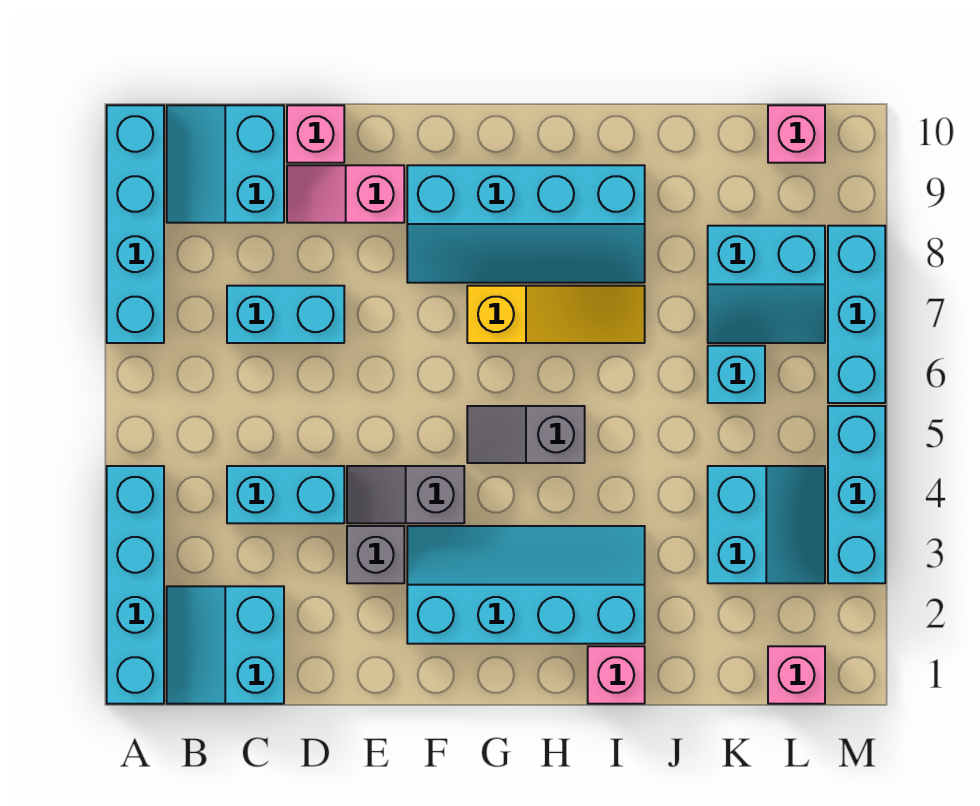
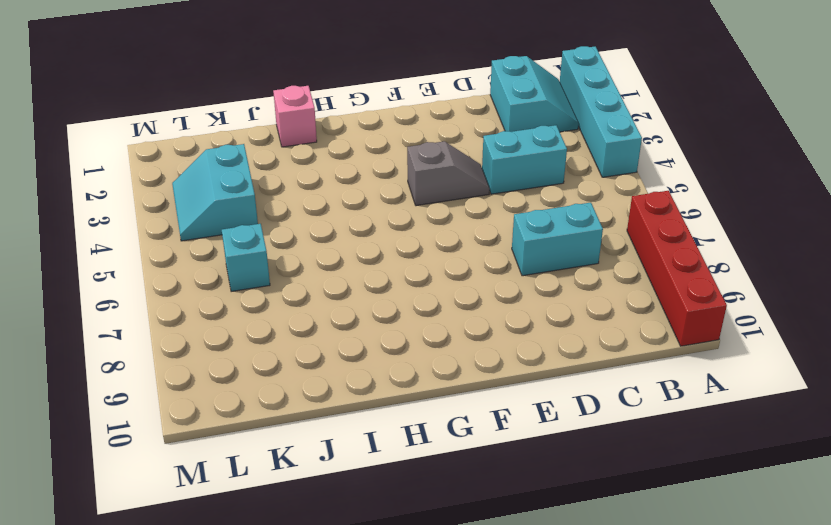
red 1x4 brick [627,191,727,346] -> cyan 1x4 brick [107,105,164,343]
none -> cyan 2x2 slope [167,105,284,223]
none -> pink 1x2 slope [287,165,404,223]
none -> pink 1x1 brick [287,105,344,163]

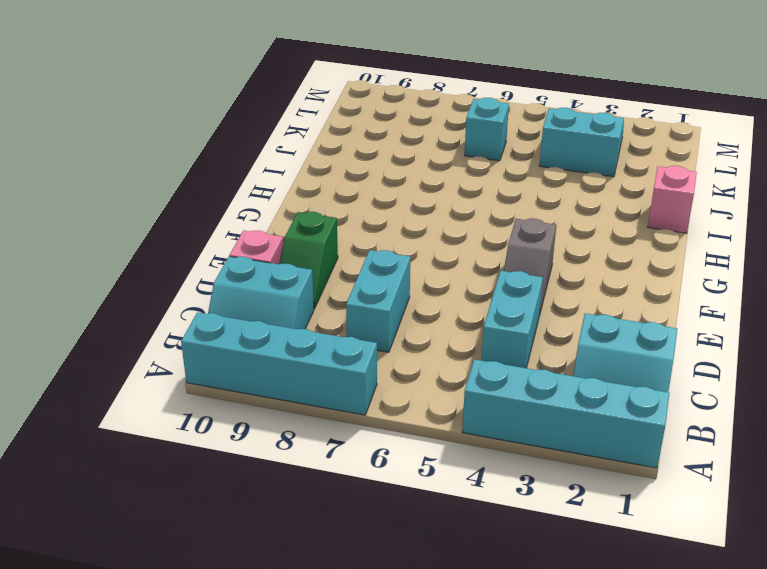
green 1x2 slope [280,212,338,309] -> pink 1x2 slope [287,165,404,223]
none -> grey 1x1 brick [347,526,404,583]
none -> cyan 2x4 slope [407,526,645,644]
none -> cyan 2x4 slope [407,165,645,283]

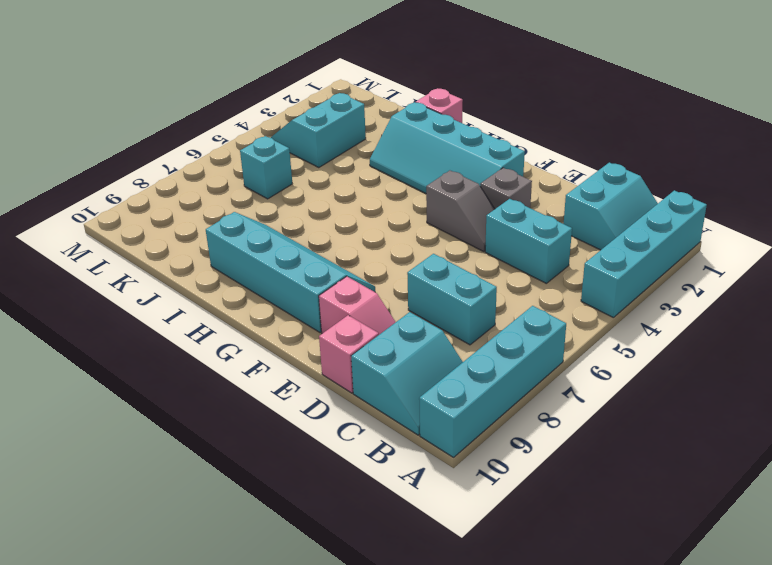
none -> grey 1x2 slope [467,406,585,463]
none -> yellow 1x3 slope [467,286,645,343]
none -> cyan 2x2 slope [708,226,825,343]

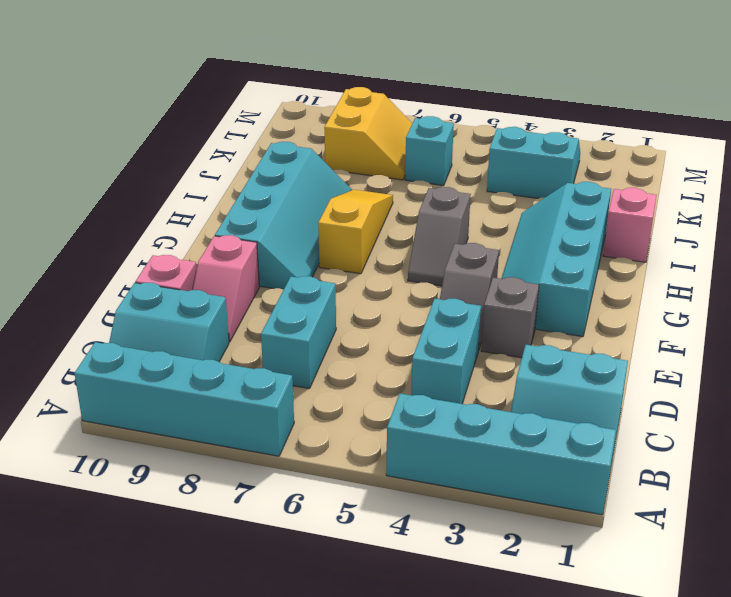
yellow 2x2 slope [324,87,412,180] -> cyan 2x2 slope [708,226,825,343]
none -> pink 1x1 brick [768,646,825,704]
none -> pink 1x1 brick [768,105,825,163]
none -> cyan 1x3 brick [828,406,885,583]

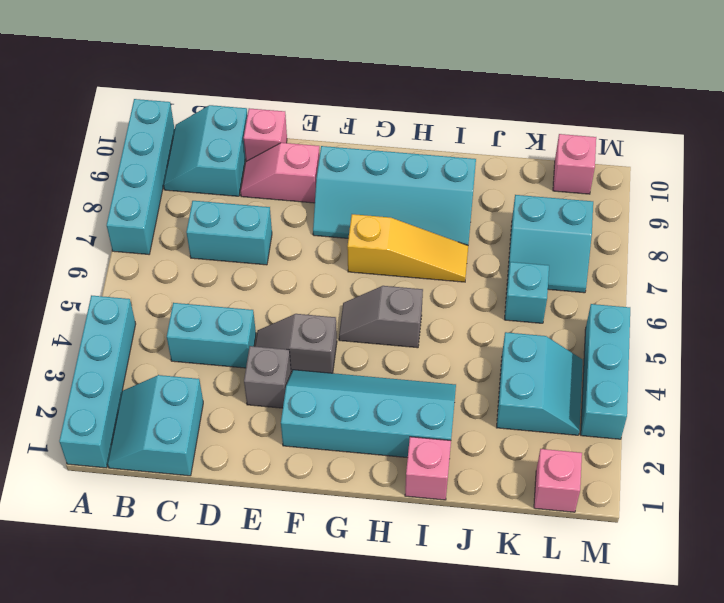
none -> cyan 1x3 brick [828,226,885,403]

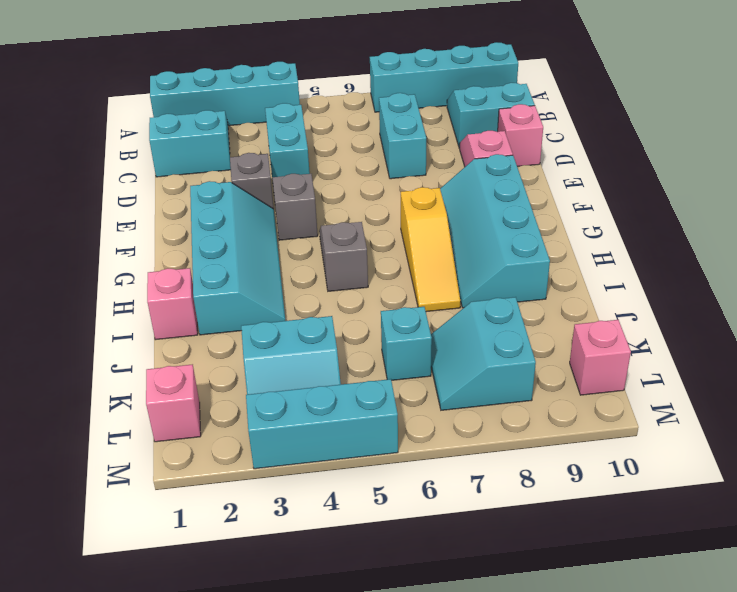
none -> cyan 1x3 brick [828,226,885,403]

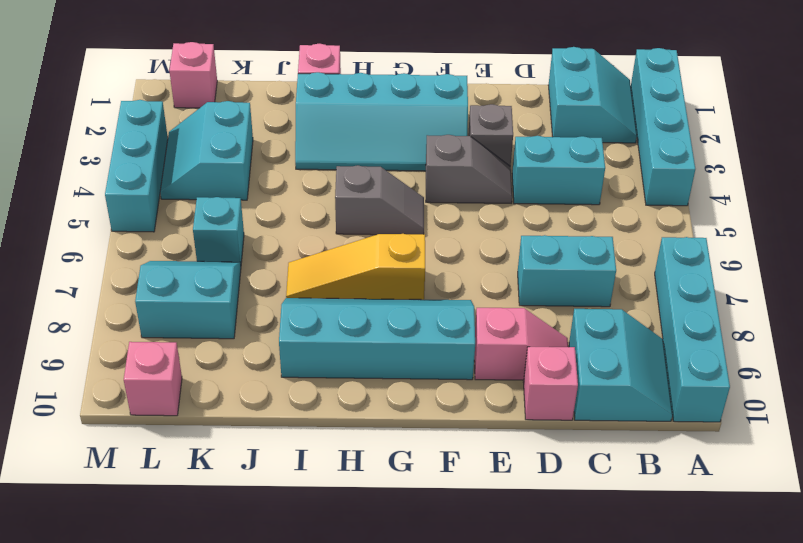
none -> cyan 1x3 brick [828,226,885,403]

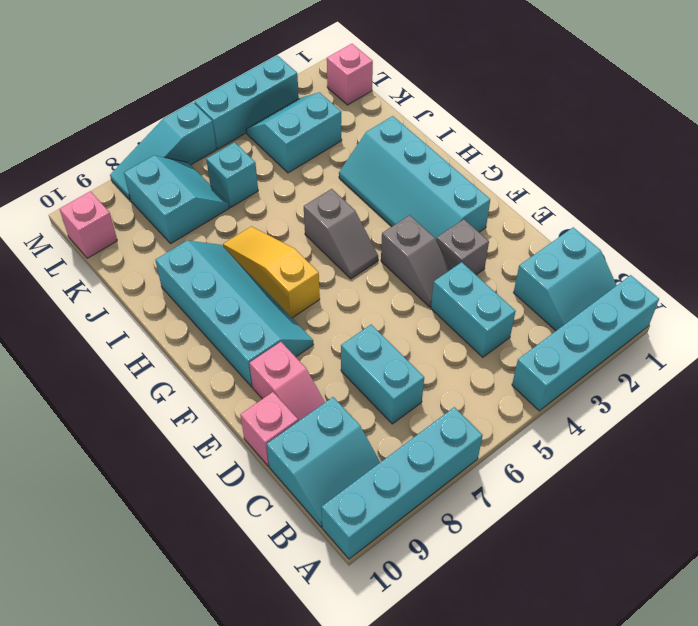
cyan 1x3 slope [110,102,216,200] -> cyan 1x3 brick [828,226,885,403]
none -> pink 1x1 brick [588,646,645,704]

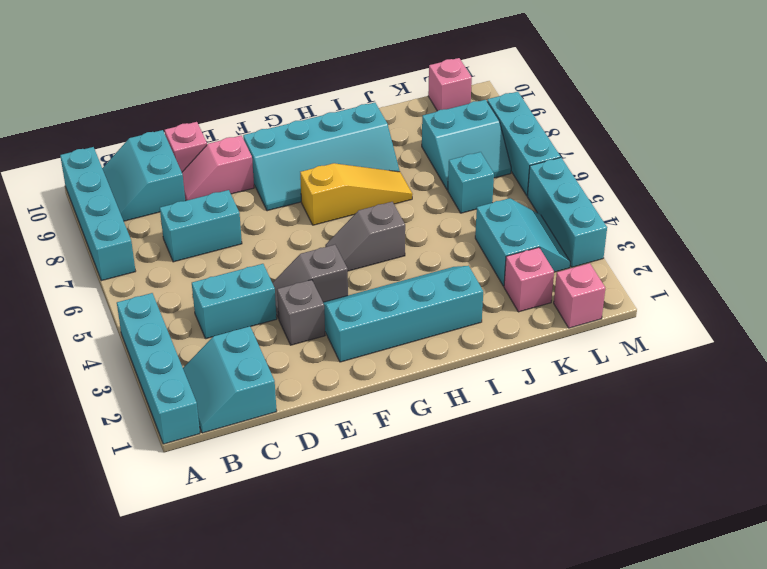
pink 1x1 brick [504,247,554,312] -> pink 1x1 brick moved to [588,646,645,704]

